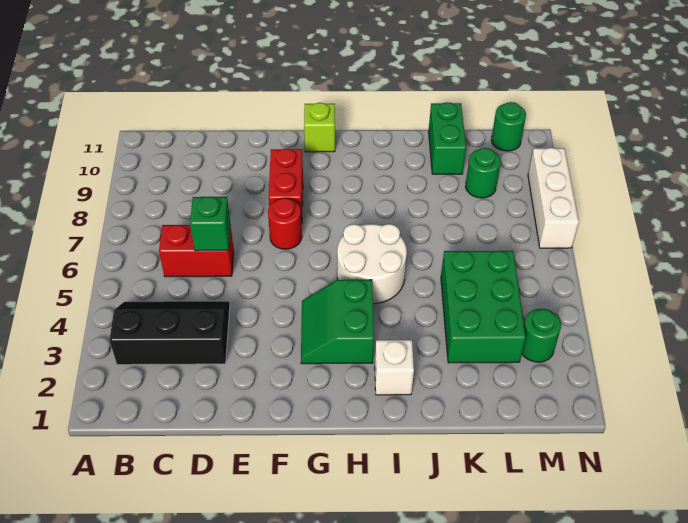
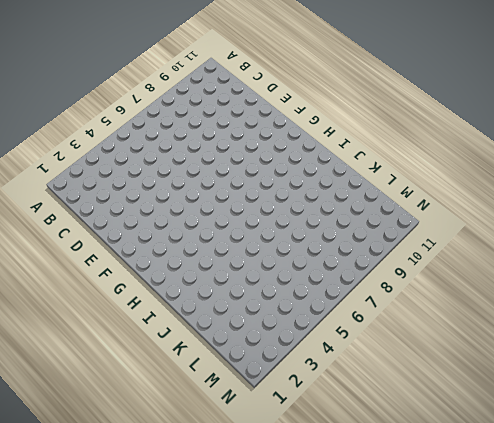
none -> black 2x3 slope [109,301,230,365]
none -> red 1x2 brick [159,225,234,277]
none -> red 1x1 round brick [268,198,302,249]

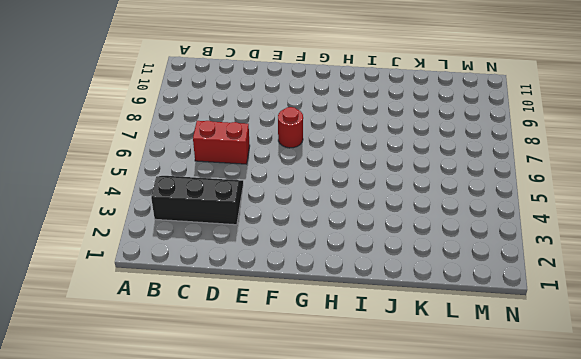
none -> red 1x2 brick [269,149,303,224]
none -> green 2x2 slope [301,280,374,364]
none -> lime 1x1 brick [304,103,335,152]

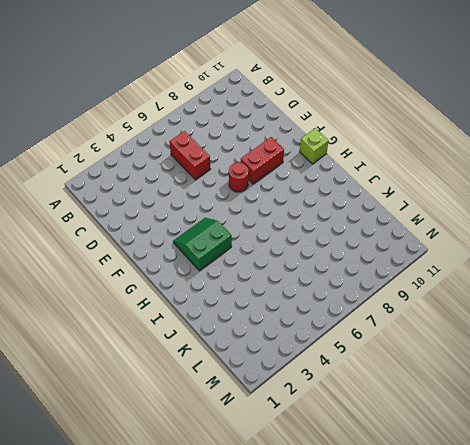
none -> black 2x3 slope [109,301,230,365]
none -> white 2x2 round brick [337,224,407,304]
none -> white 1x1 brick [375,340,414,395]

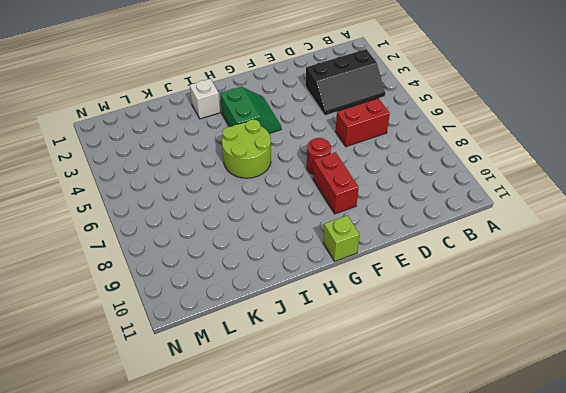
lime 2x2 round brick [222,119,271,178] -> white 2x2 round brick [337,224,407,304]
none -> green 2x3 brick [441,251,526,363]
none -> green 1x2 brick [429,102,466,174]
none -> green 1x1 round brick [465,148,501,198]

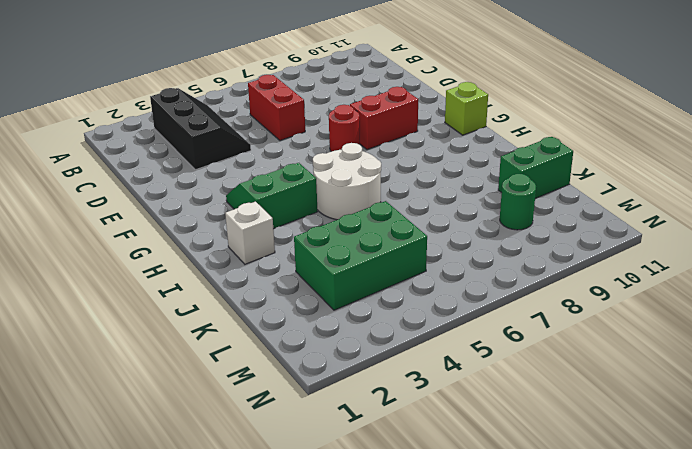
none -> green 1x1 round brick [522,309,561,362]
none -> green 1x1 round brick [491,102,526,151]
none -> white 1x3 brick [528,148,579,248]

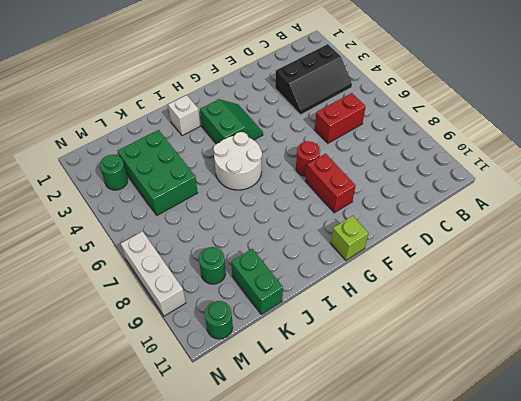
none -> green 1x1 brick [190,196,231,251]

